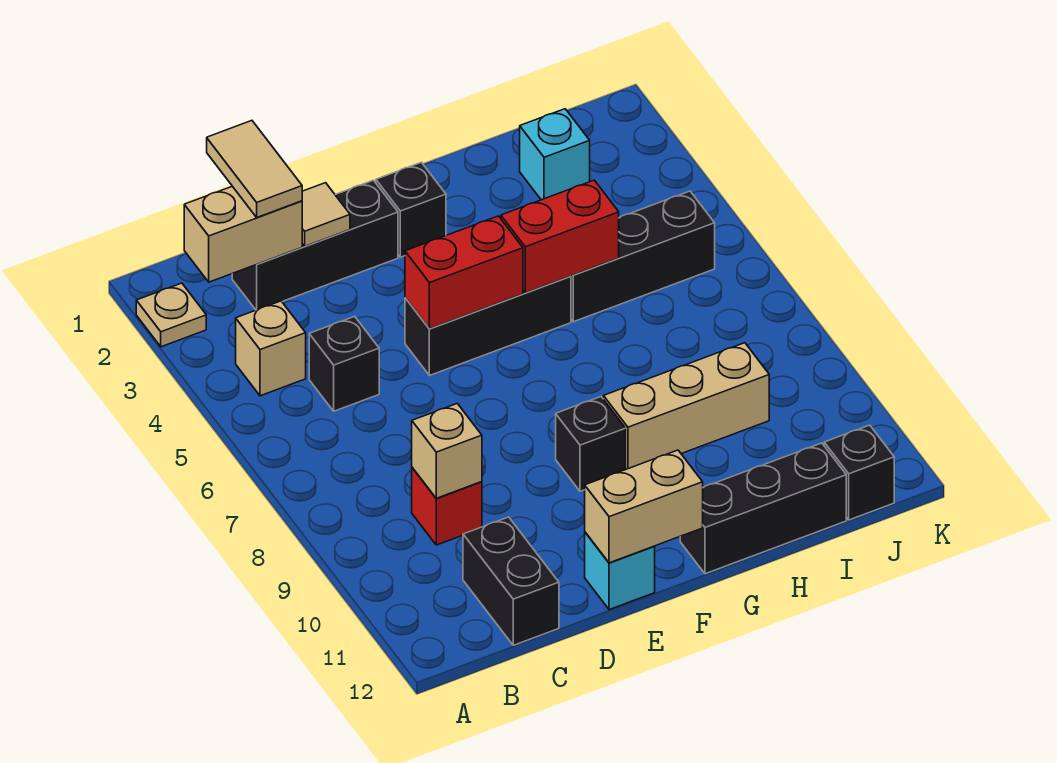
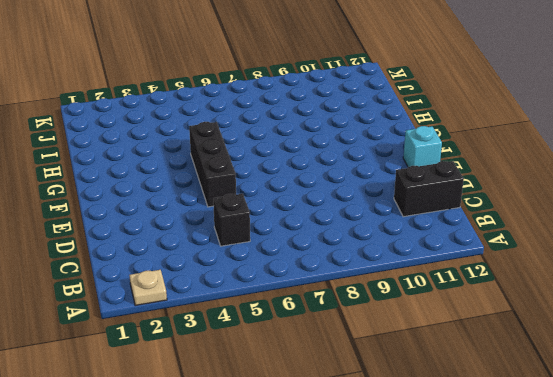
none -> tan 1x1 brick [236,301,306,396]
none -> black 1x3 brick [232,180,398,310]
none -> red 1x1 brick [412,468,482,545]

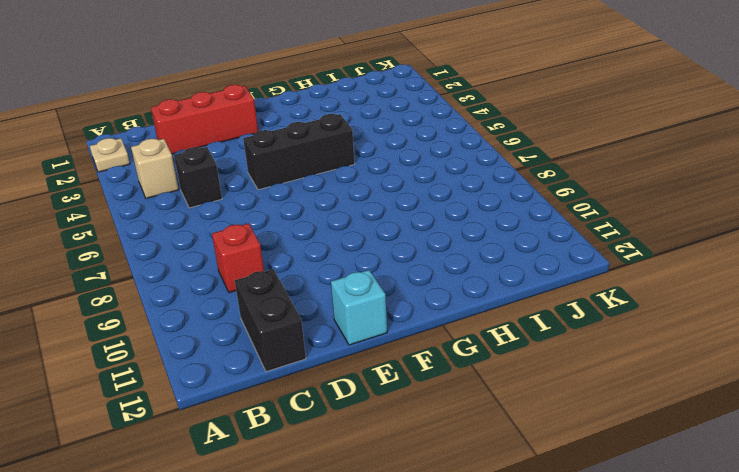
red 1x3 brick [151,85,258,154] -> black 1x3 brick [232,180,398,310]
none -> black 1x1 brick [376,162,446,257]
none -> black 1x1 brick [556,397,626,491]
none -> tan 1x3 brick [603,343,769,469]

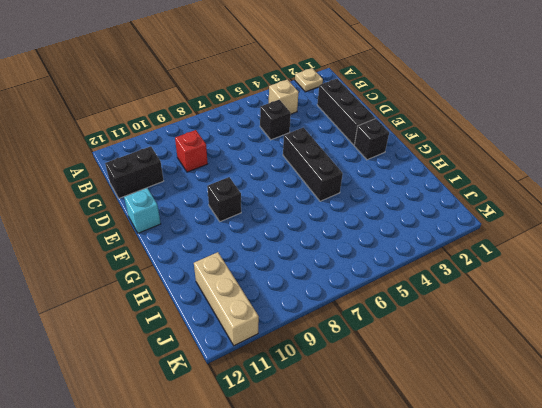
tan 1x3 brick [194,252,259,346] -> tan 1x3 brick moved to [603,343,769,469]
none -> black 1x3 brick [680,443,846,574]
none -> black 1x3 brick [571,191,715,322]
none -> cyan 1x1 brick [520,109,590,200]

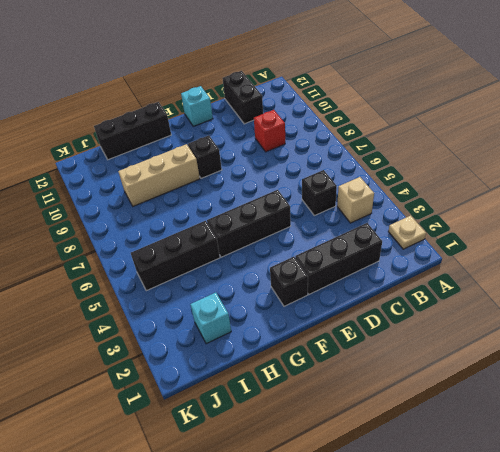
none -> black 1x1 brick [824,425,894,520]
none -> tan 1x2 brick [184,186,302,282]
none -> tan 1x1 brick [412,404,482,498]

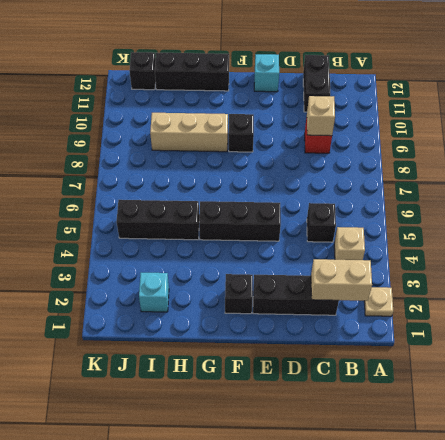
none -> tan 1x1 tile [302,183,350,246]
none -> red 1x2 brick [405,216,523,329]
none -> tan 1x2 brick [585,450,703,563]

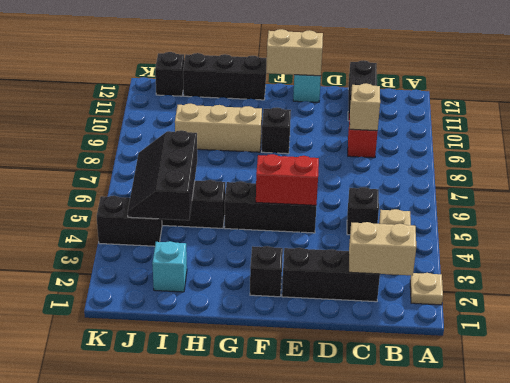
black 2x3 slope [128,130,197,220] -> none
black 1x2 brick [97,196,162,246] -> none
none -> tan 1x1 tile [302,183,350,246]
none -> red 1x2 brick [501,180,619,293]
none -> tan 1x2 tile [207,121,302,217]

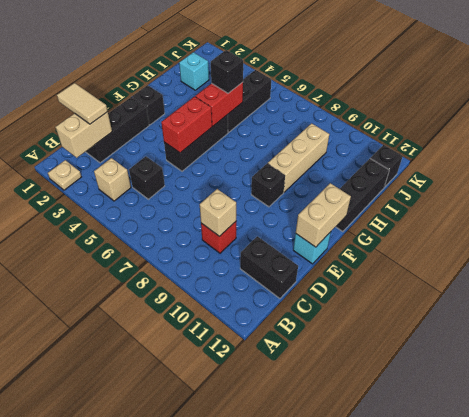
black 1x1 brick [211,50,243,93] -> none
none -> tan 1x1 tile [302,183,350,246]

